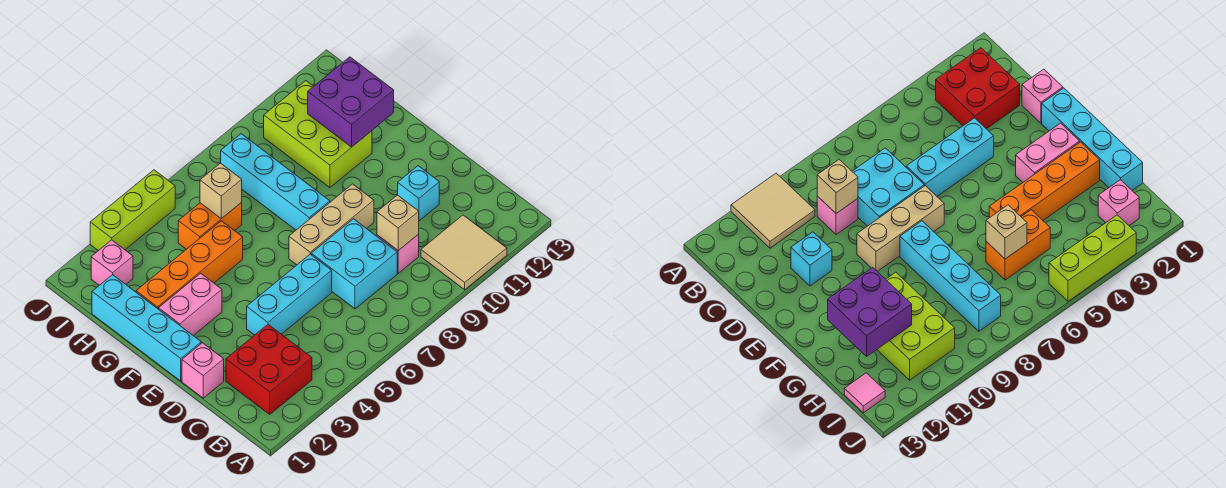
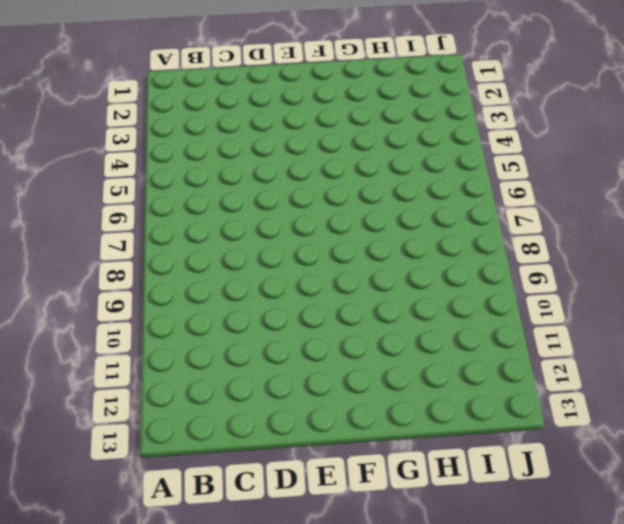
none -> tan 2x2 tile [421,215,507,290]
none -> red 2x2 brick [226,325,312,414]
none -> cyan 2x2 brick [311,219,397,309]

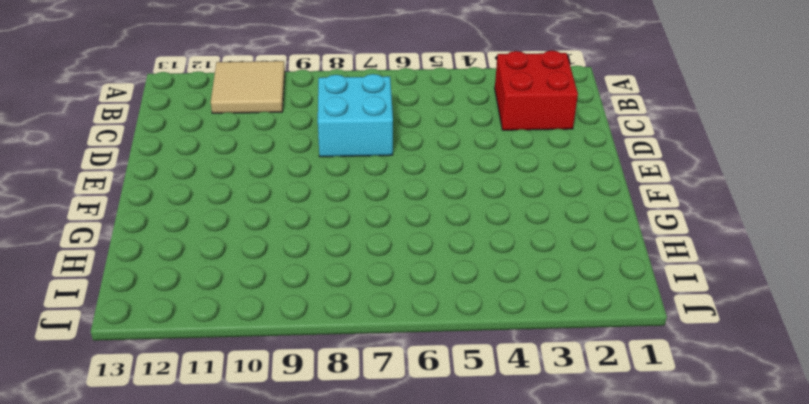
none -> pink 1x1 brick [377,234,419,273]
none -> pink 1x1 brick [182,343,224,398]
none -> cyan 1x3 brick [247,254,332,335]

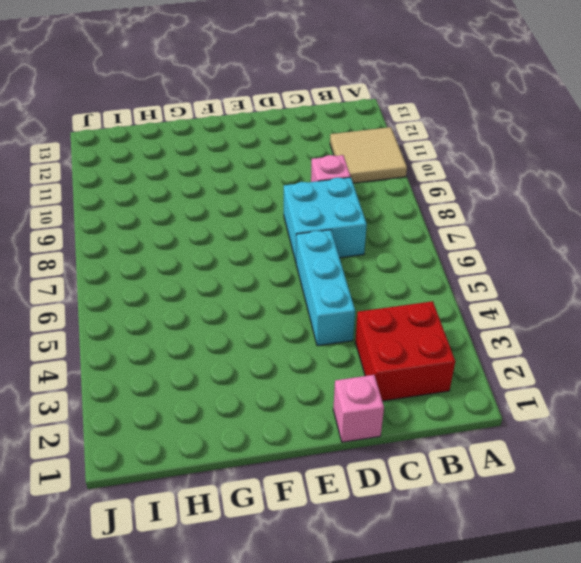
none -> cyan 1x1 brick [398,166,439,221]
none -> cyan 1x4 brick [92,275,201,381]
none -> tan 1x3 brick [289,184,374,265]

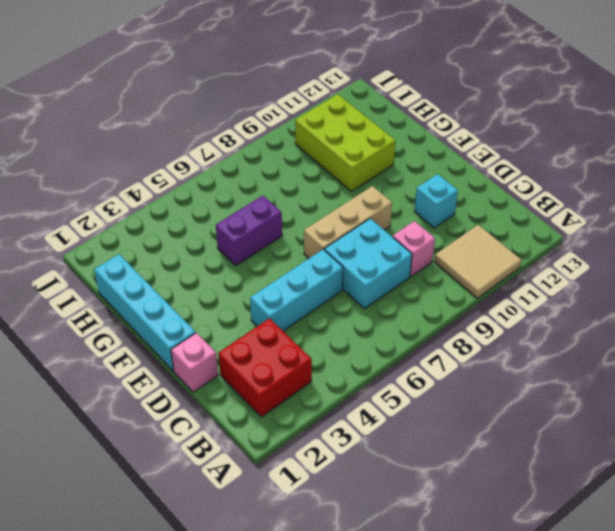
purple 1x2 brick [216,196,282,265] -> orange 1x4 brick [136,221,243,309]
none -> pink 1x2 brick [159,273,222,336]
none -> cyan 1x4 brick [221,134,330,230]
none -> orange 1x2 brick [178,202,242,249]

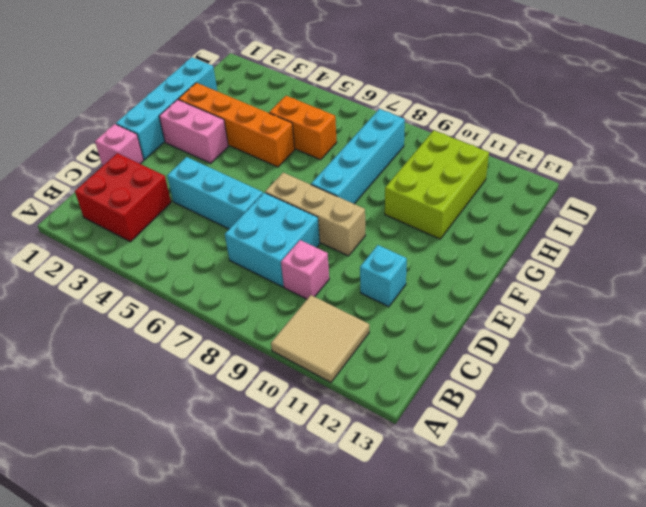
none -> pink 1x1 brick [91,240,133,285]
none -> pink 1x1 tile [844,373,885,413]
none -> lime 1x3 brick [90,170,175,251]

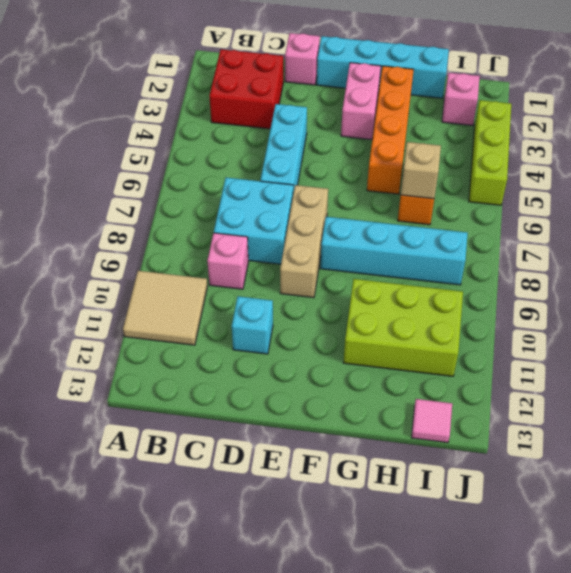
none -> tan 1x1 brick [377,195,419,251]
none -> purple 2x2 brick [308,57,394,147]

